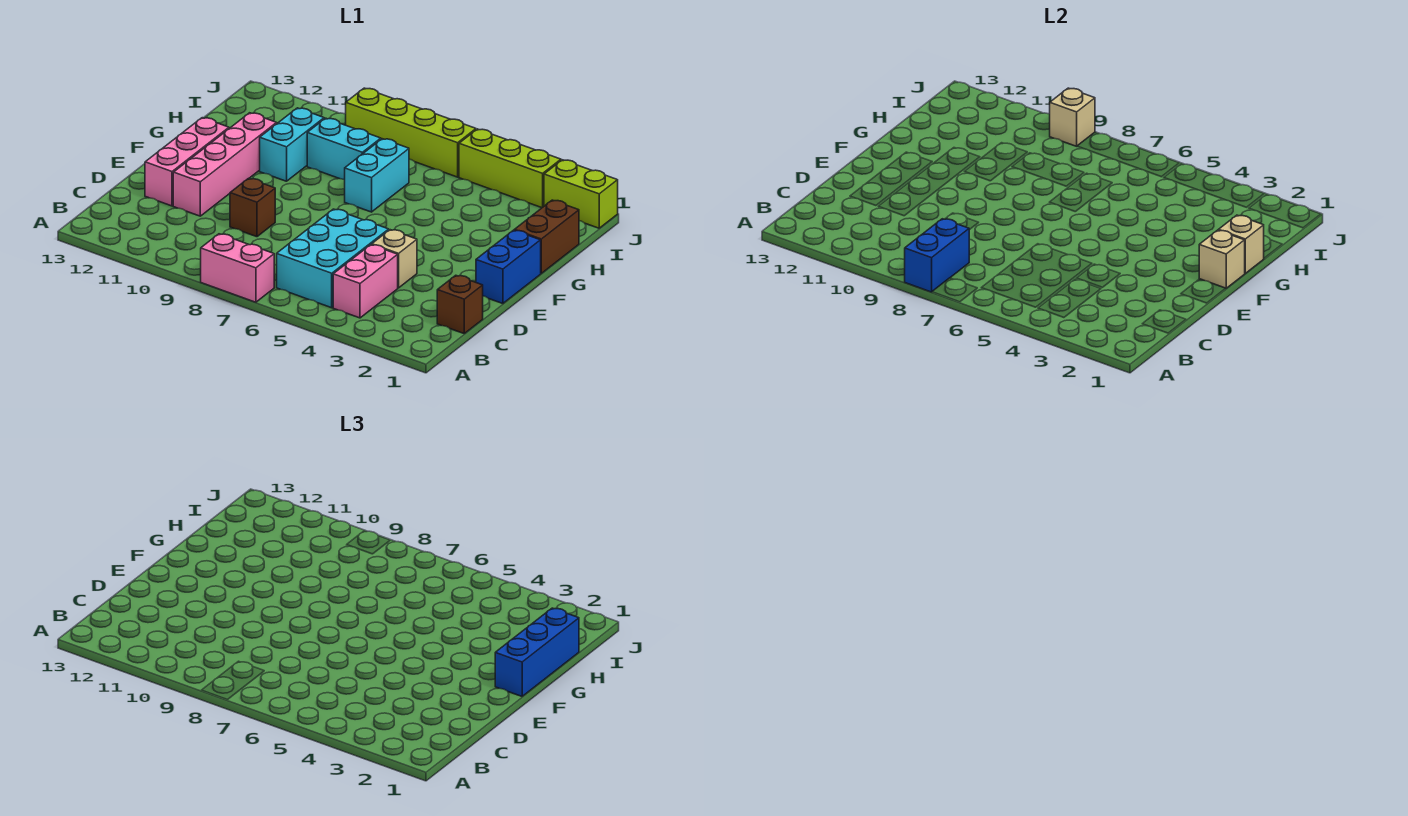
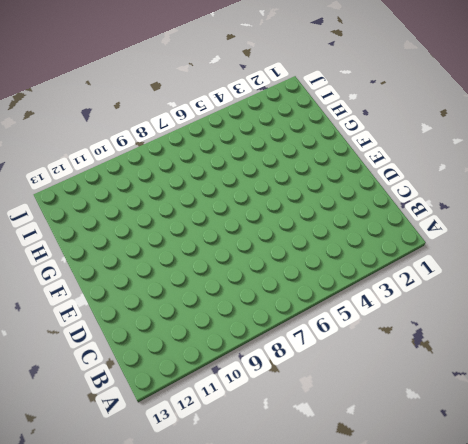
none -> pink 1x2 brick [201,234,274,302]
none -> pink 1x2 brick [333,245,398,318]
none -> cyan 2x3 brick [277,209,389,308]

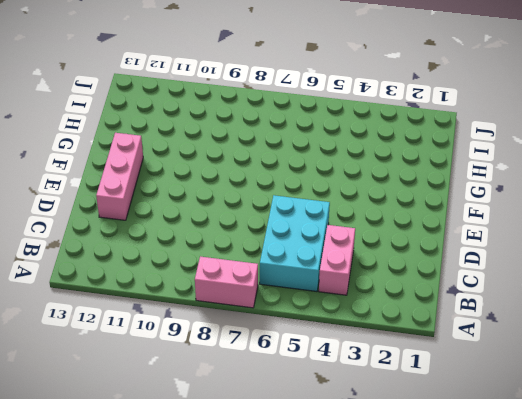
none -> brown 1x1 brick [437,275,483,333]
none -> tan 1x1 brick [372,230,417,288]
none -> brown 1x1 brick [230,178,275,237]

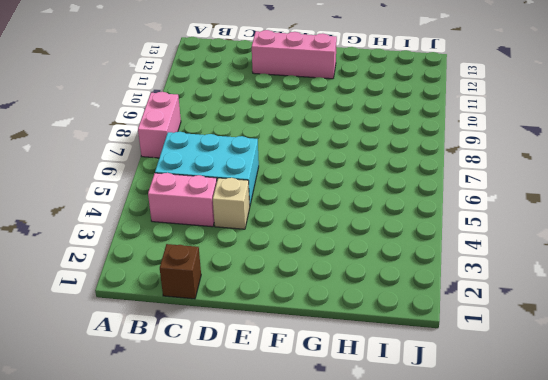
none -> brown 1x1 brick [230,178,275,237]
none -> pink 1x4 brick [173,113,277,216]
none -> blue 1x2 brick [476,230,541,304]

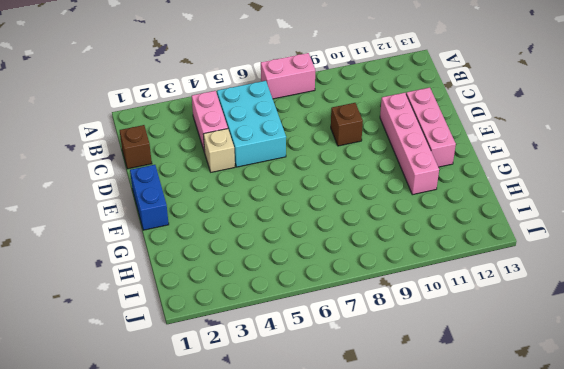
none -> brown 1x2 brick [515,200,579,273]
none -> cyan 1x2 brick [345,139,409,212]
none -> cyan 1x2 brick [260,108,324,181]

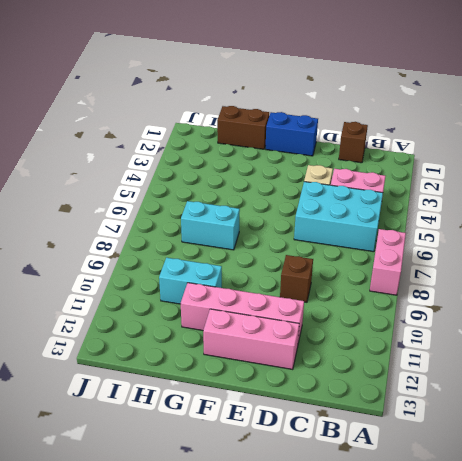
none -> cyan 1x2 brick [307,118,381,180]
none -> lime 1x2 brick [544,160,618,228]
none -> lime 1x3 brick [459,129,561,208]

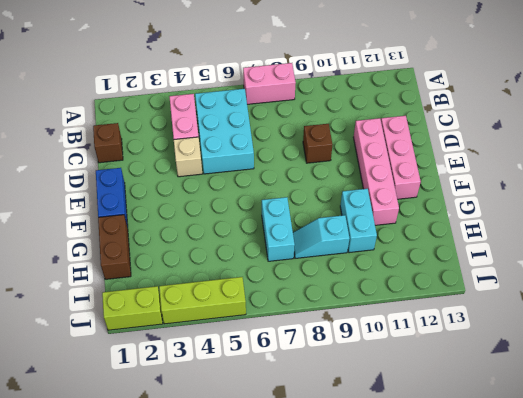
cyan 1x2 slope [293,215,349,258] -> cyan 1x2 brick [307,118,381,180]
none -> lime 1x4 brick [346,88,476,177]
none -> blue 1x2 brick [905,219,970,292]
none -> tan 1x1 brick [1199,230,1245,288]

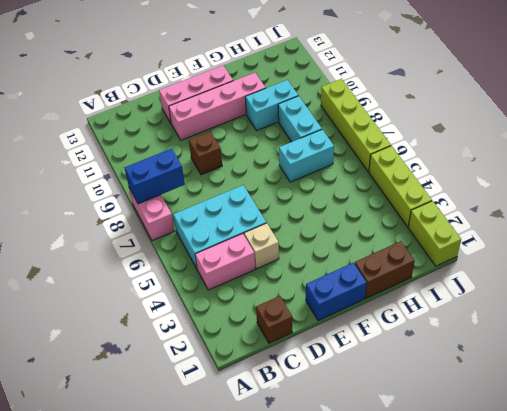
none -> tan 1x1 brick [1199,230,1245,288]
none -> tan 1x1 brick [1219,215,1264,273]
none -> tan 1x1 brick [1050,88,1095,146]

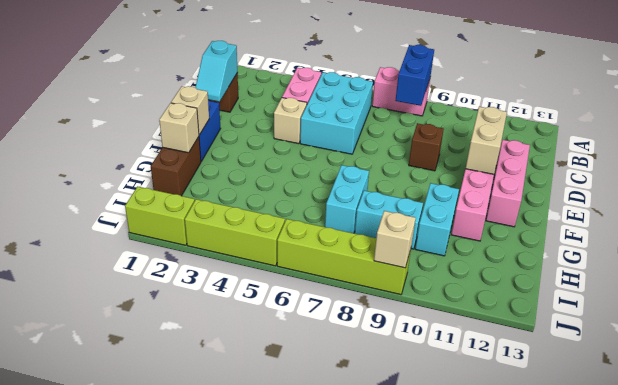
cyan 1x2 slope [195,41,237,102] -> none
tan 1x2 brick [466,107,507,174] -> none
none -> blue 1x3 brick [495,608,579,696]

